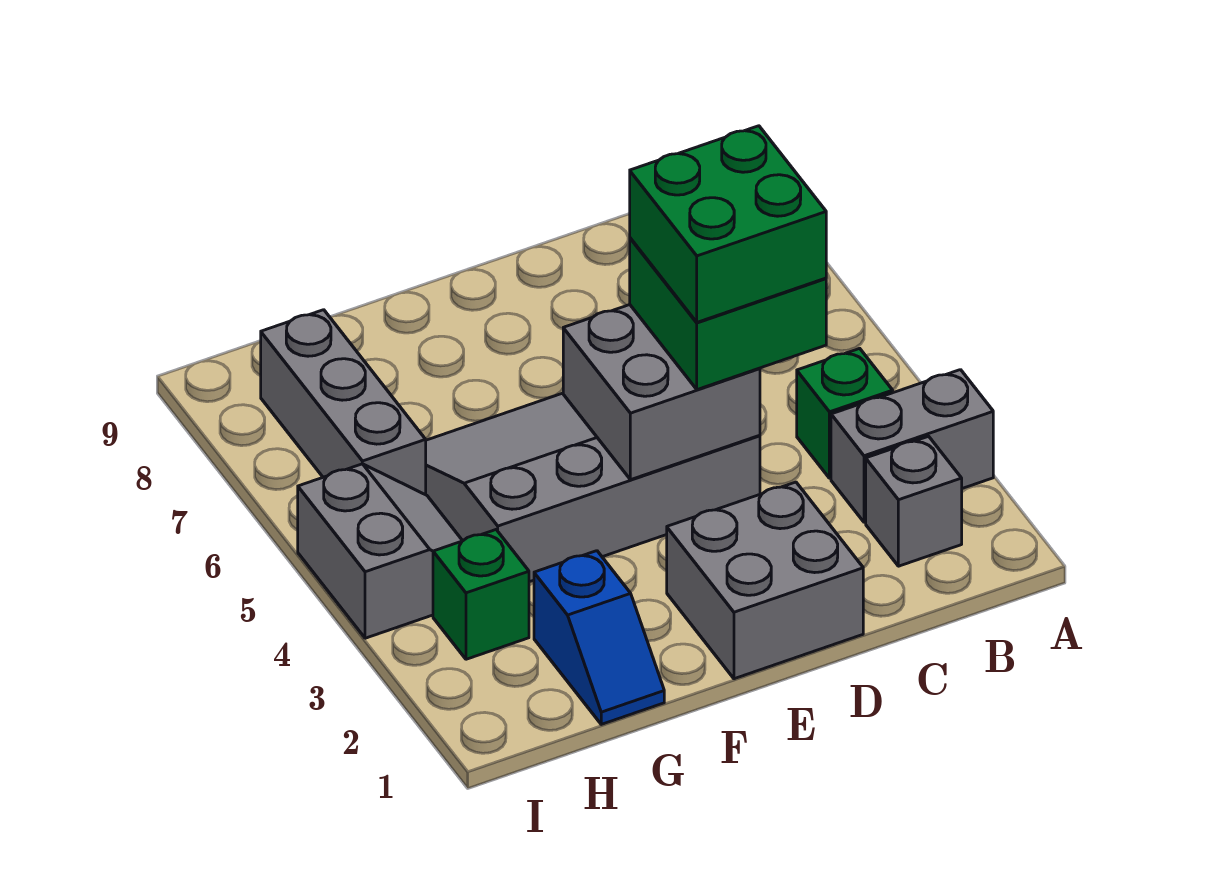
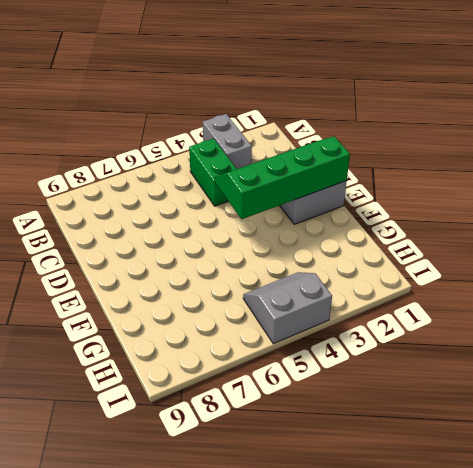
green 1x2 brick [189,138,236,206] -> green 1x1 brick [797,348,893,478]
green 2x4 slope [214,136,350,219] -> grey 2x2 brick [563,305,760,480]
none -> grey 1x1 brick [866,436,962,566]
none -> grey 3x4 slope [426,393,760,582]
none -> blue 1x2 slope [534,551,664,724]

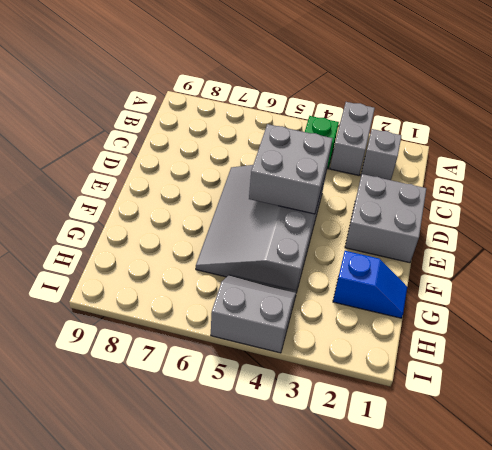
none -> green 1x1 brick [433,530,529,659]
none -> grey 1x3 brick [261,310,426,495]
none -> green 2x2 brick [630,238,826,390]

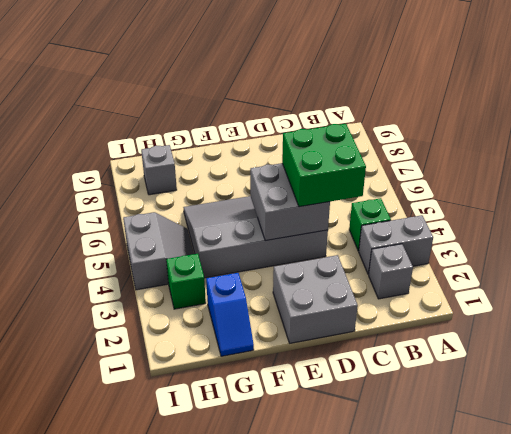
grey 1x1 brick [141,145,177,195] -> grey 1x3 brick [261,310,426,495]
none -> green 2x2 brick [630,126,826,322]

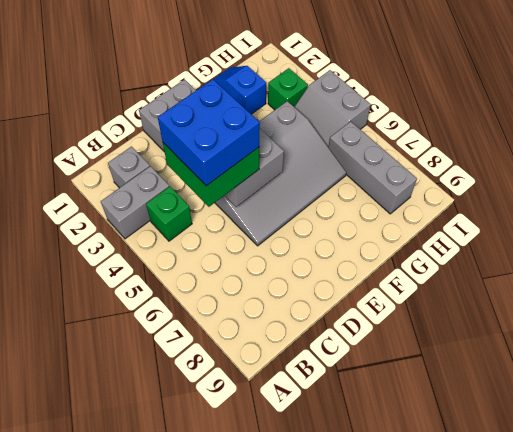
blue 2x2 brick [158,79,260,186] -> green 2x2 brick [630,126,826,322]

